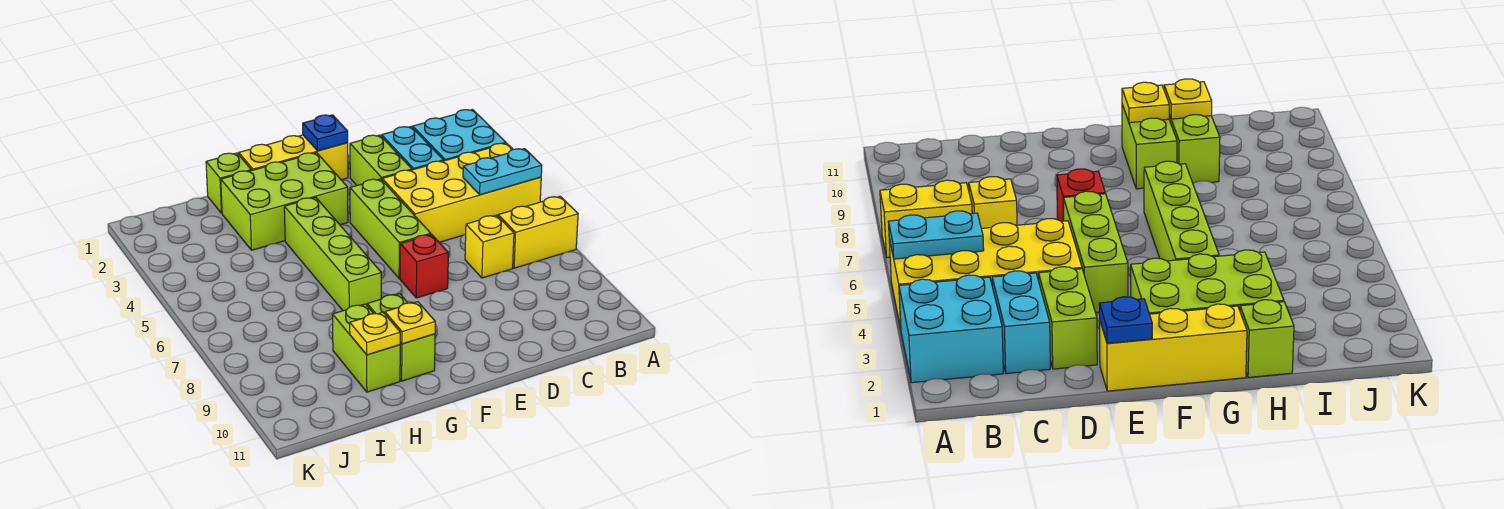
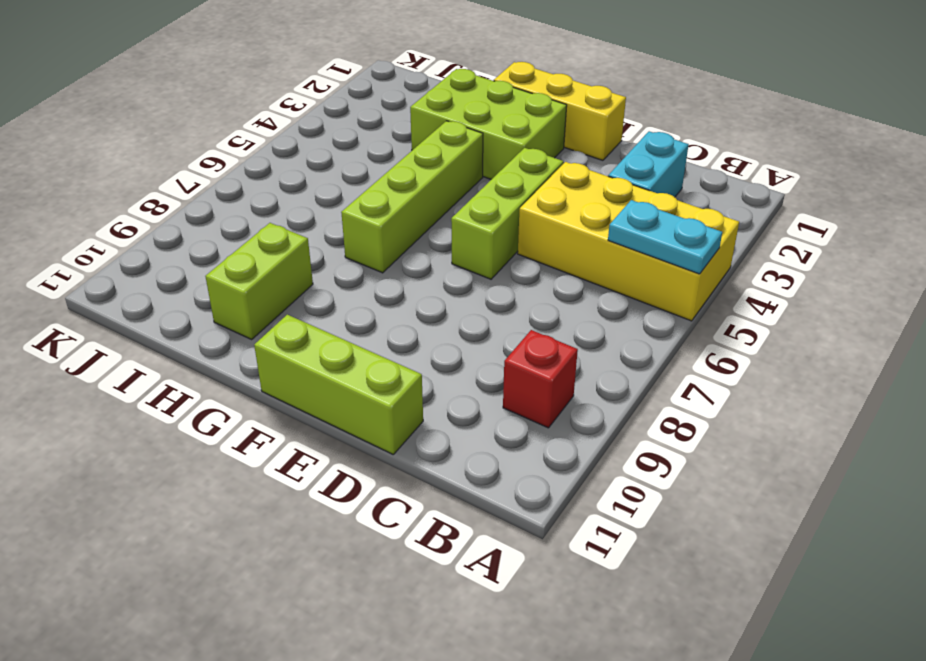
red 1x1 brick [503,330,578,428] -> red 1x1 brick moved to [400,234,448,298]
lime 1x3 brick [254,315,423,454] -> none
none -> cyan 2x2 brick [413,110,506,161]
none -> yellow 1x2 brick [498,196,578,268]
none -> yellow 1x1 brick [465,215,514,278]

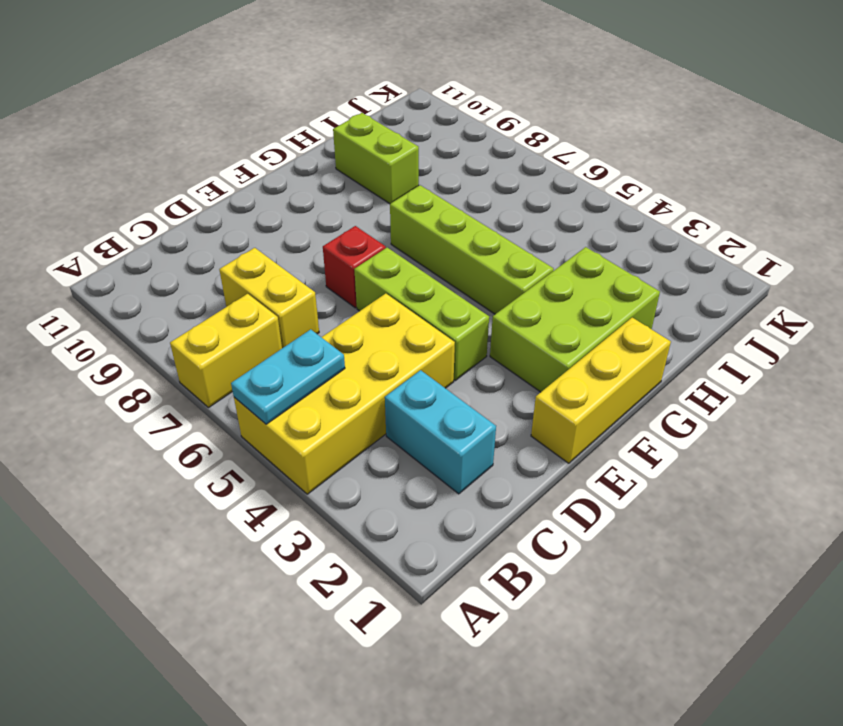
yellow 1x2 brick [219,248,319,348] -> yellow 1x1 brick [465,215,514,278]
none -> cyan 2x2 brick [413,110,506,161]
none -> lime 1x2 brick [350,135,412,185]
none -> lime 1x2 brick [367,294,435,381]

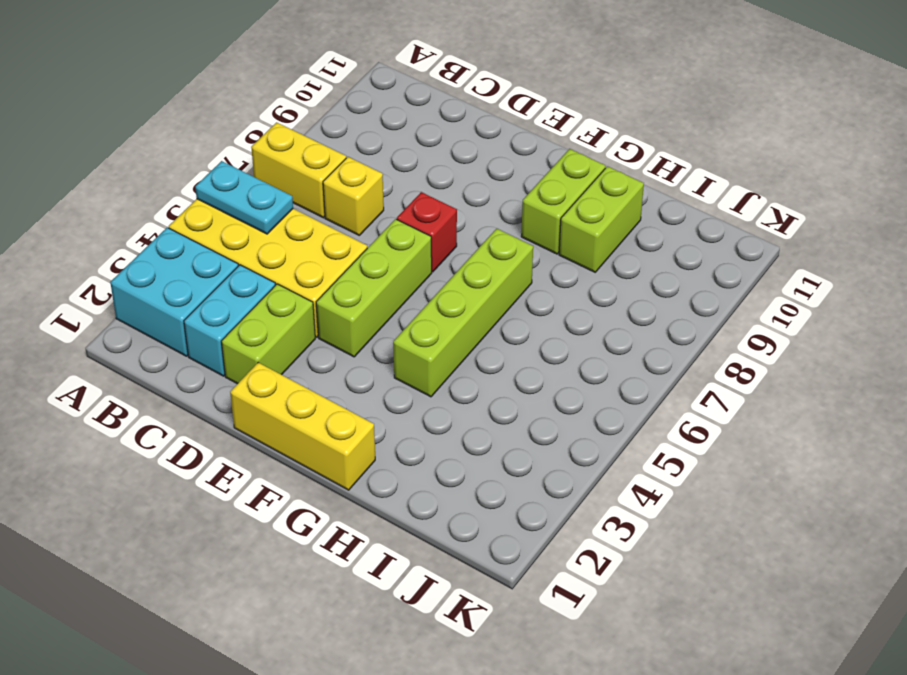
none -> lime 2x3 brick [221,153,348,250]
none -> lime 1x1 brick [206,153,251,213]
none -> blue 1x1 plate [303,115,348,151]

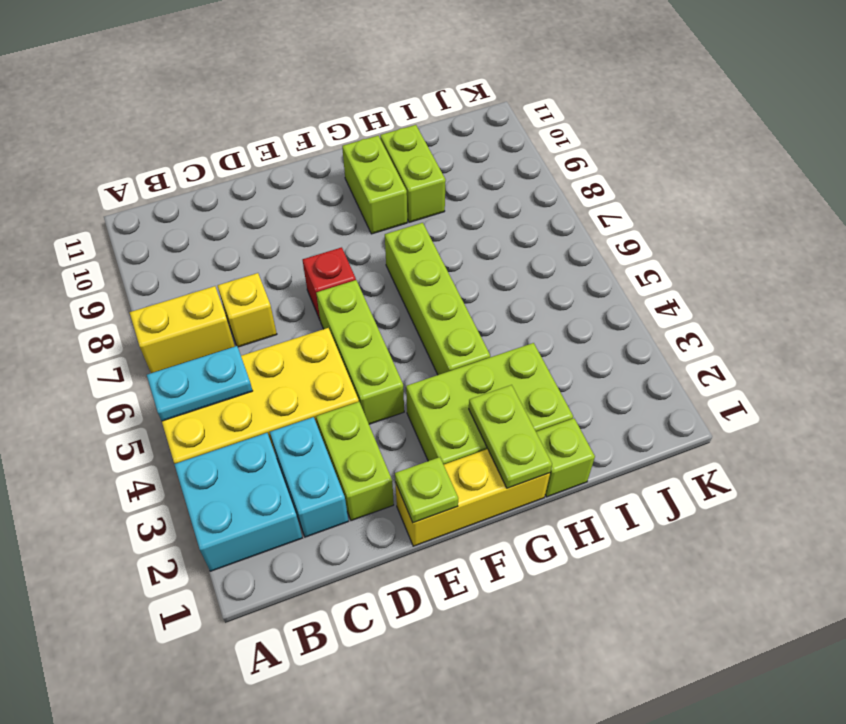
lime 1x1 plate [395,457,458,523] -> blue 1x1 plate [303,115,348,151]
lime 1x2 plate [469,385,552,488] -> none
none -> yellow 1x1 plate [385,302,435,344]
none -> yellow 1x1 plate [350,312,400,355]

